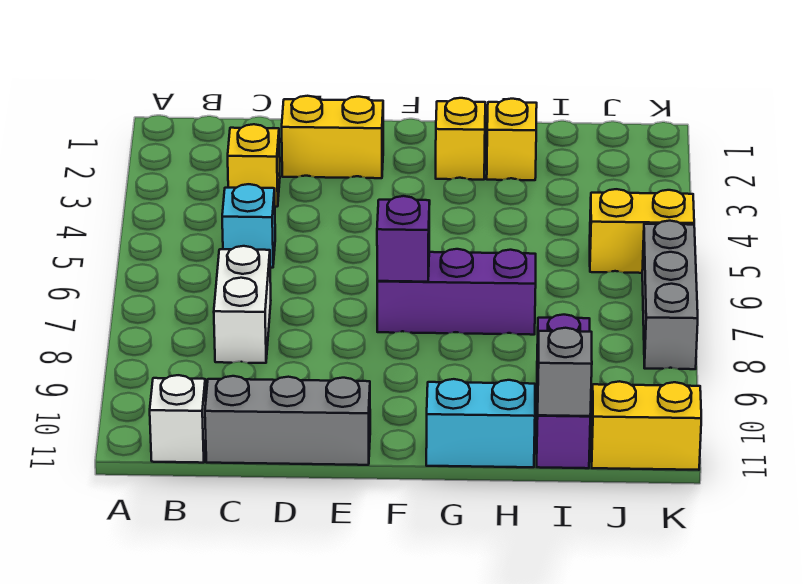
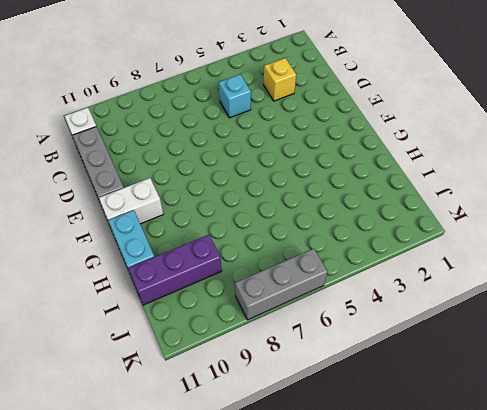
white 1x2 brick [99,178,163,225] -> white 1x2 brick moved to [214,246,271,363]
none -> yellow 1x2 brick [282,96,383,178]
none -> purple 1x3 brick [377,249,536,335]
none -> yellow 1x1 brick [436,98,485,180]

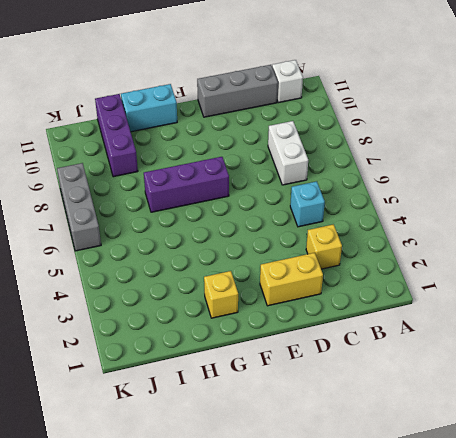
none -> yellow 1x1 brick [487,99,537,180]
none -> yellow 1x2 brick [590,189,694,273]
none -> yellow 1x2 brick [591,381,701,470]

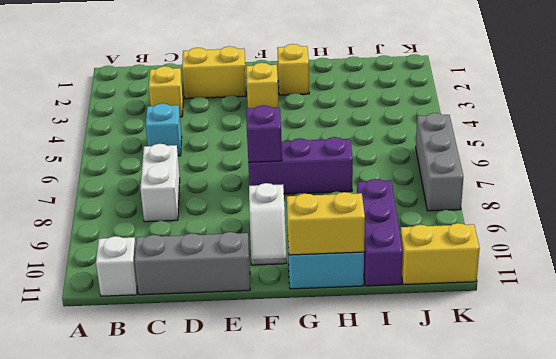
yellow 1x1 brick [246,63,279,108] -> yellow 1x1 brick moved to [487,99,537,180]
white 1x2 slope [249,183,287,265] -> none
yellow 1x2 brick [287,192,365,255] -> yellow 1x2 brick moved to [590,189,694,273]
none -> grey 1x1 brick [538,328,592,416]

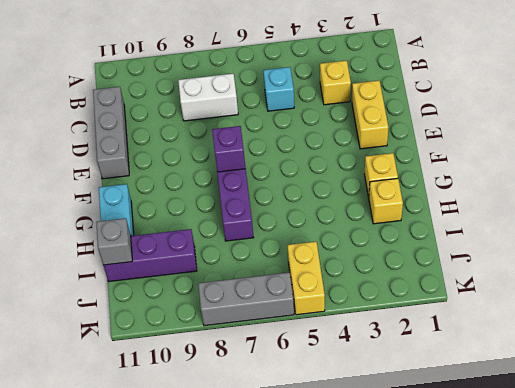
none -> white 1x1 brick [150,375,206,463]
none -> yellow 1x2 brick [591,381,701,470]

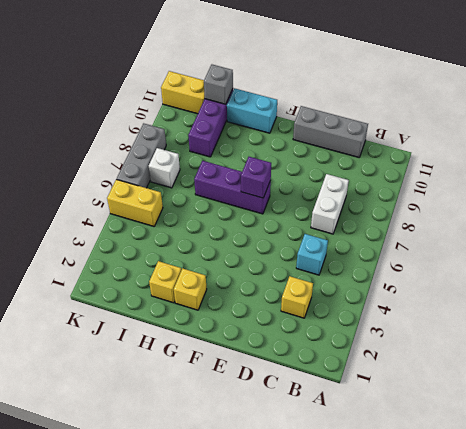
white 1x1 brick [149,148,180,188] -> white 1x1 brick moved to [150,375,206,463]
none -> yellow 1x2 brick [282,96,383,178]

